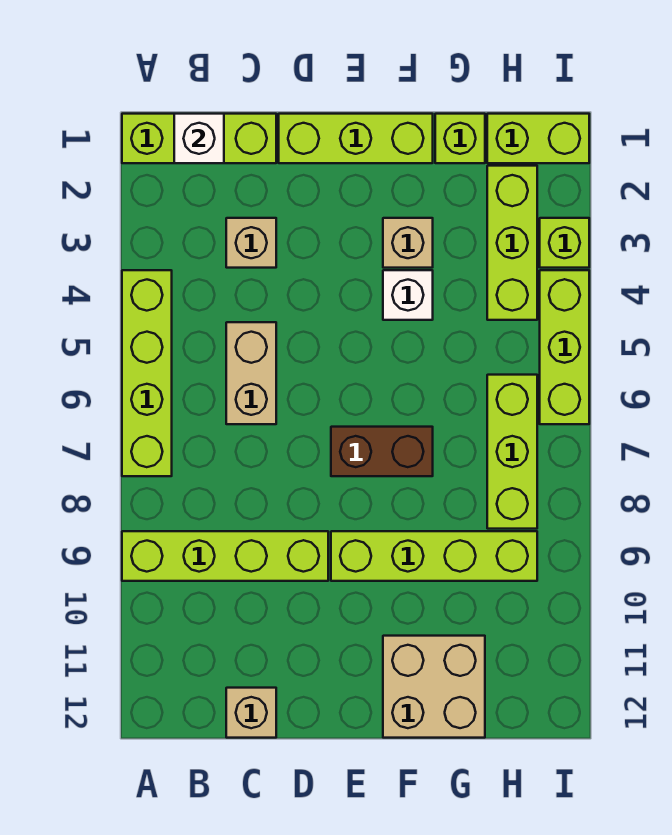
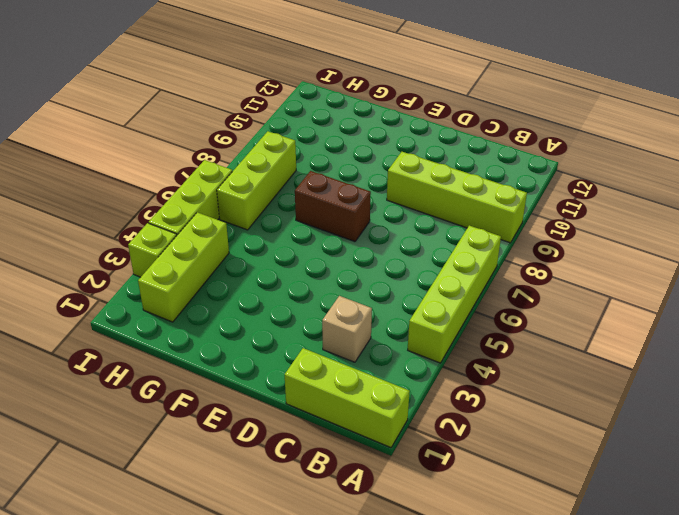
none -> tan 1x2 brick [226,322,276,424]
none -> tan 1x1 brick [226,688,276,738]
none -> lime 1x3 brick [279,114,433,163]

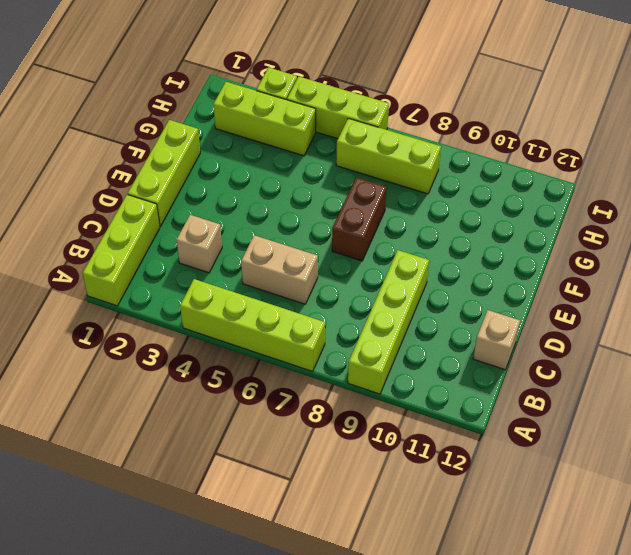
none -> lime 1x4 brick [331,531,537,581]
none -> tan 1x1 brick [383,218,433,268]
none -> white 1x1 brick [383,270,433,320]

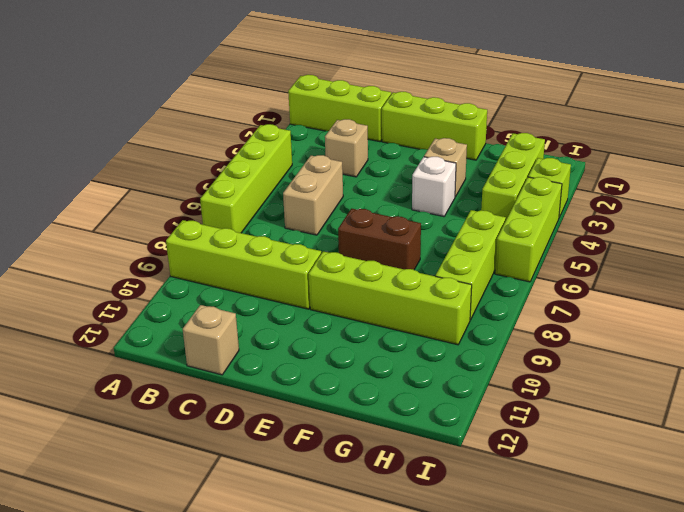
none -> tan 2x2 brick [383,636,485,738]
none -> lime 1x1 brick [435,114,485,163]
none -> lime 1x2 brick [487,114,589,163]

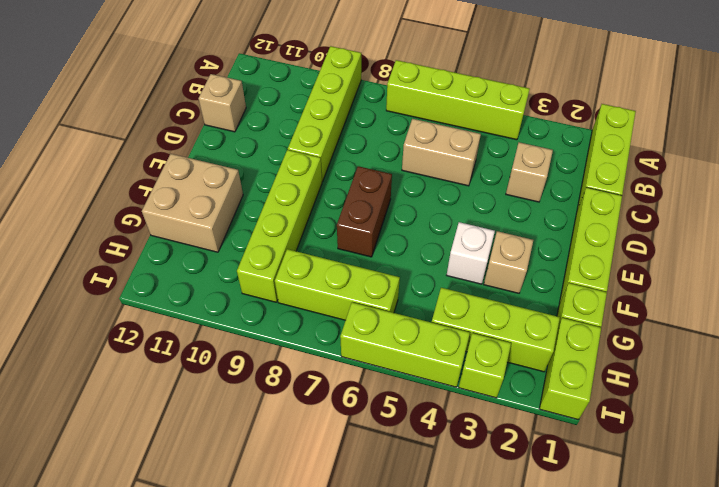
none -> white 1x1 brick [174,114,224,163]

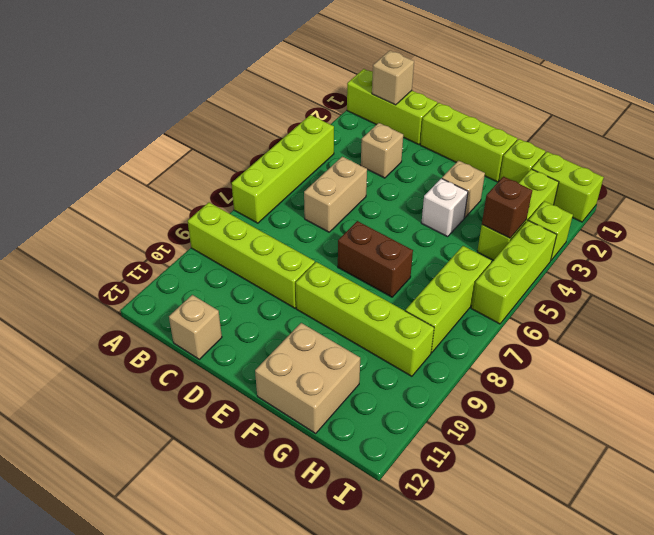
tan 1x1 brick [372,51,414,105] -> white 1x1 brick [174,114,224,163]
brown 1x1 brick [482,177,532,238] -> none

